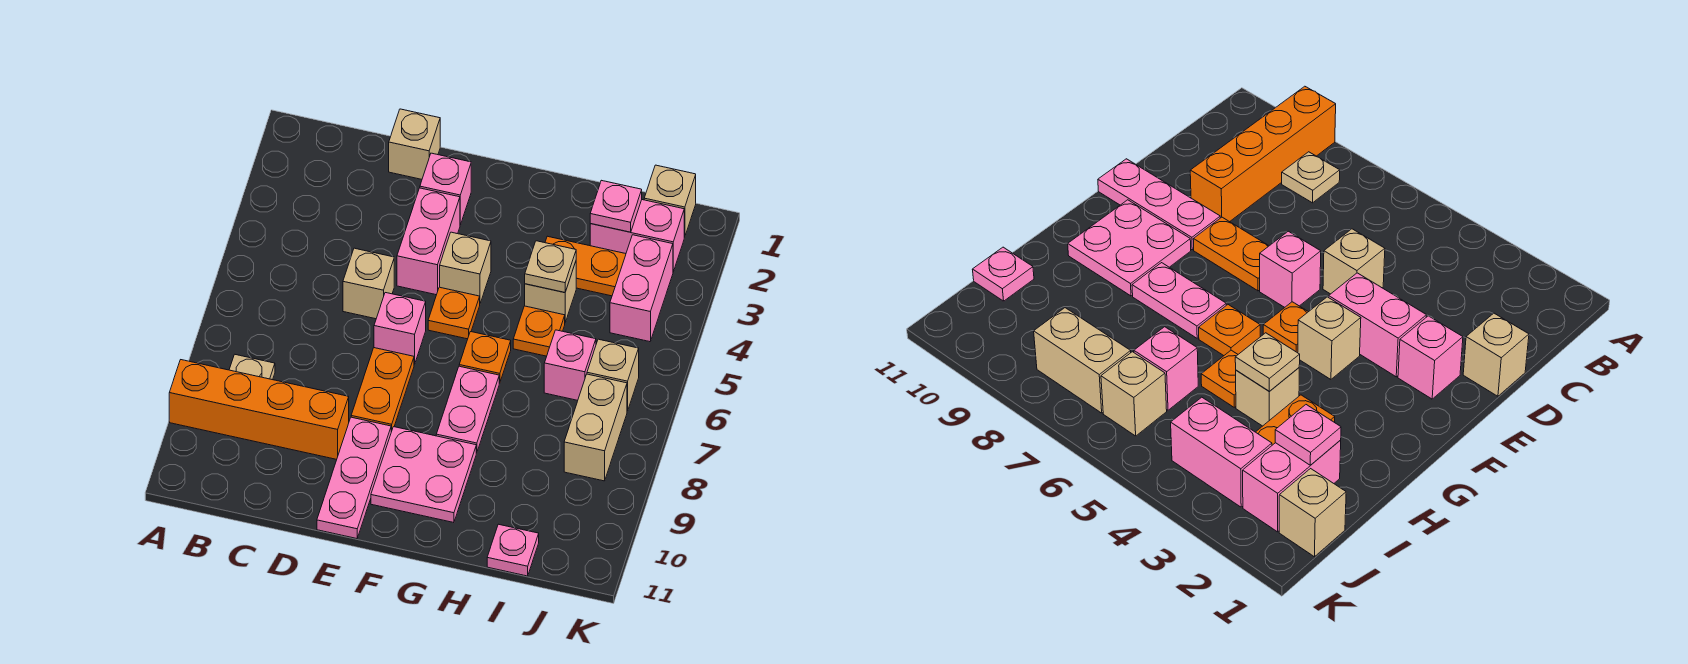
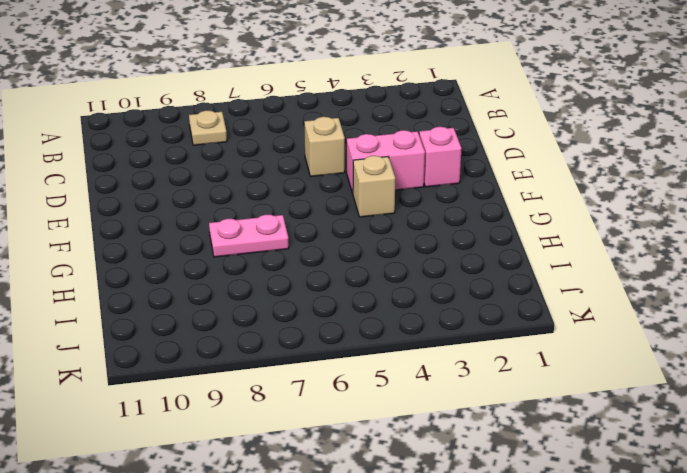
none -> orange 1x4 brick [169,360,349,459]
none -> tan 1x1 brick [389,109,440,179]
none -> pink 1x1 brick [374,293,426,364]

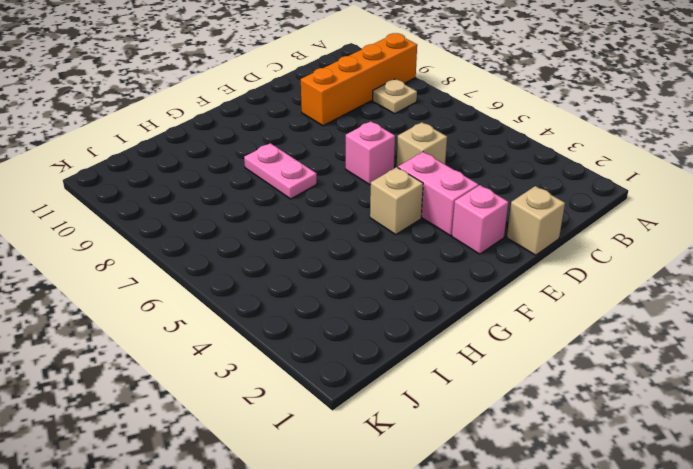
none -> orange 1x2 plate [351,348,414,432]
none -> pink 1x3 plate [317,417,391,539]
none -> orange 1x1 plate [428,287,480,339]

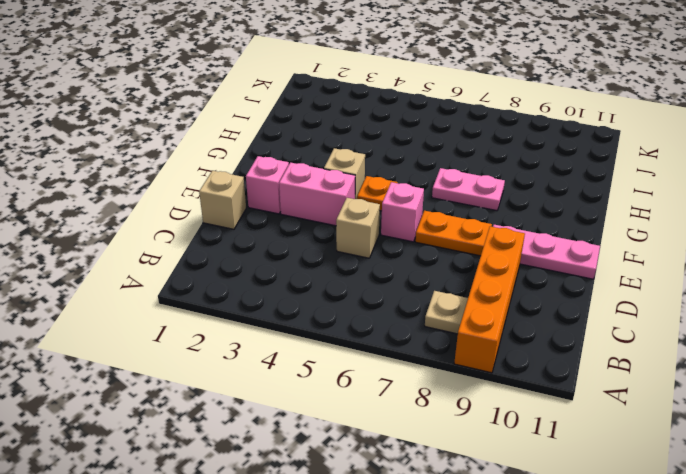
none -> pink 2x2 plate [371,427,476,523]
none -> orange 1x1 plate [459,332,511,383]
none -> orange 1x2 plate [545,236,626,296]

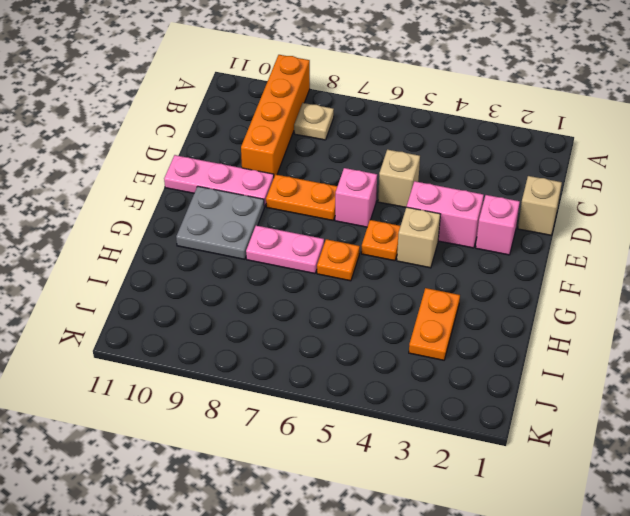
grey 2x2 plate [176,186,264,259] -> pink 2x2 plate [371,427,476,523]
none -> tan 1x1 brick [525,262,576,322]
none -> orange 1x1 plate [513,306,565,356]
none -> pink 1x2 brick [590,200,684,272]

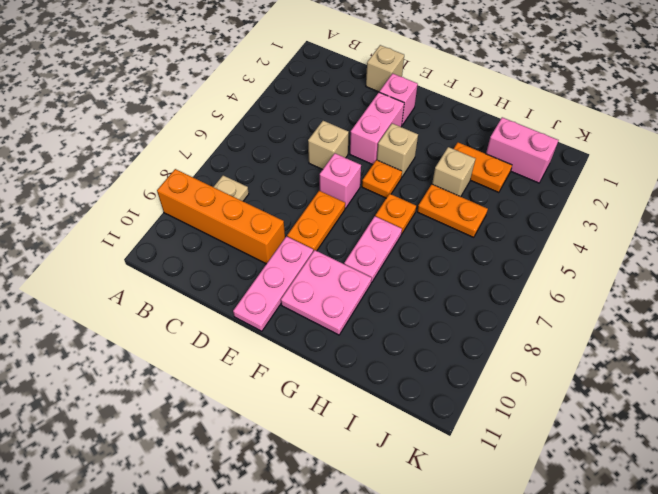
orange 1x2 plate [417,184,488,237] -> orange 1x1 plate [513,306,565,356]
none -> pink 1x1 brick [544,330,596,400]
none -> pink 1x1 plate [487,524,539,576]
none -> tan 1x1 brick [644,165,696,237]

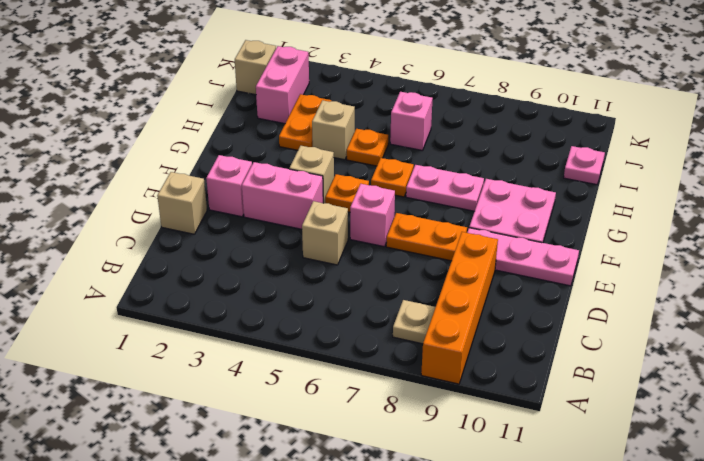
none -> pink 1x2 brick [610,235,673,342]
none -> tan 1x1 brick [587,339,639,411]
none -> tan 1x2 brick [564,374,627,481]

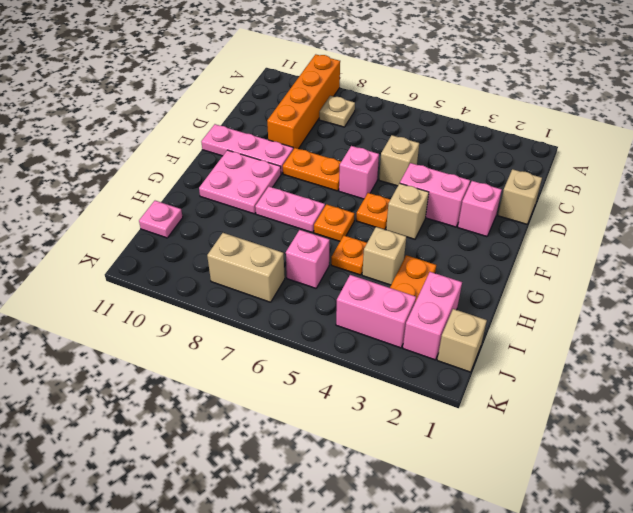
none -> tan 1x1 brick [587,339,639,411]
none -> tan 1x1 plate [525,241,576,292]
none -> pink 1x1 plate [590,180,642,232]

